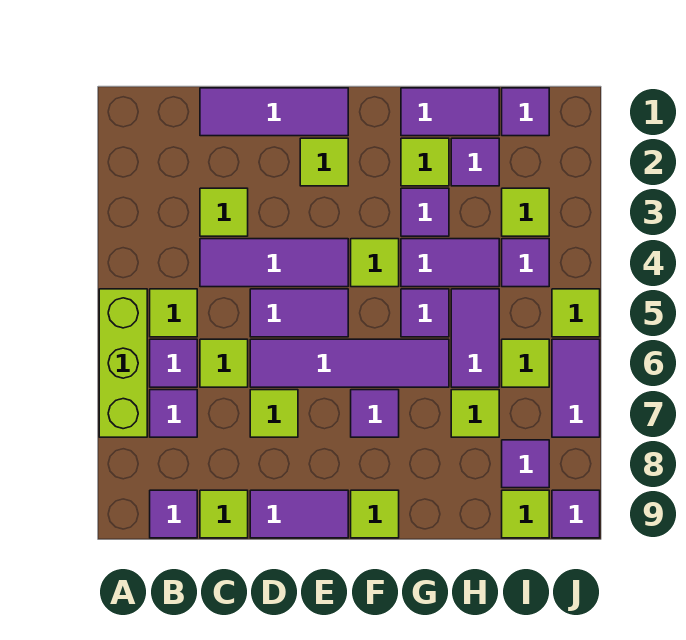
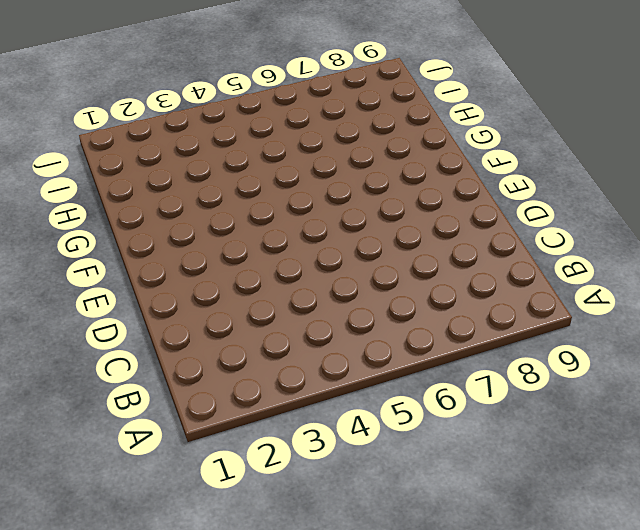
none -> lime 1x3 brick [99,289,147,437]
none -> lime 1x1 tile [150,289,197,337]
none -> purple 1x1 tile [150,339,197,387]
none -> purple 1x1 tile [150,390,197,437]

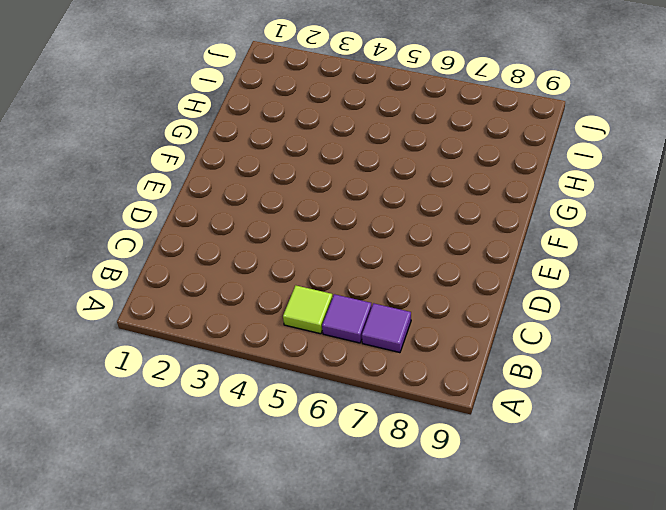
none -> lime 1x3 brick [99,289,147,437]
none -> purple 1x1 tile [150,490,197,538]
none -> purple 1x3 tile [200,88,348,136]
none -> lime 1x1 tile [200,188,248,236]

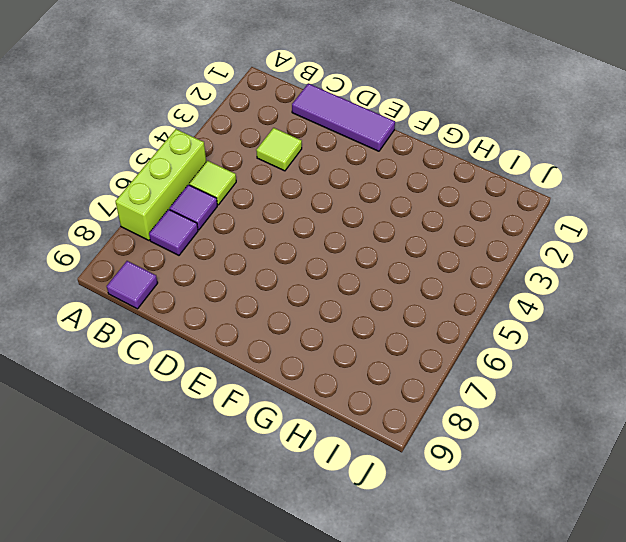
none -> purple 1x3 tile [200,239,348,287]
none -> lime 1x1 tile [200,339,248,387]
none -> lime 1x1 tile [200,490,248,538]
none -> purple 1x2 tile [250,289,348,337]

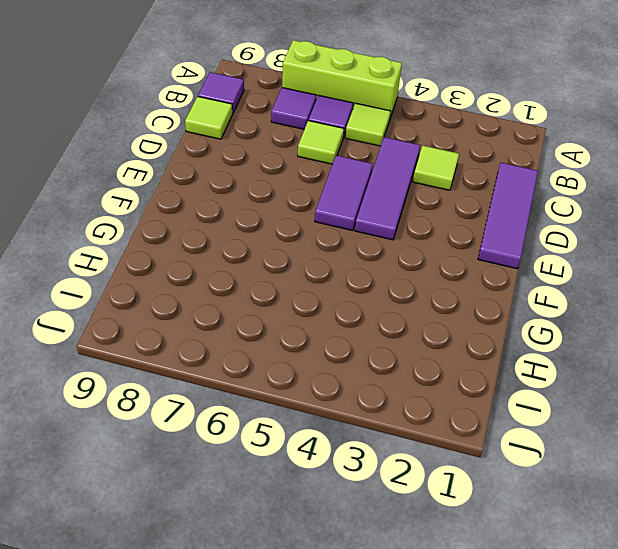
none -> purple 1x4 tile [250,339,449,387]
none -> lime 1x1 tile [250,390,298,437]
none -> purple 1x2 tile [250,490,348,538]
none -> lime 1x1 tile [300,138,348,186]

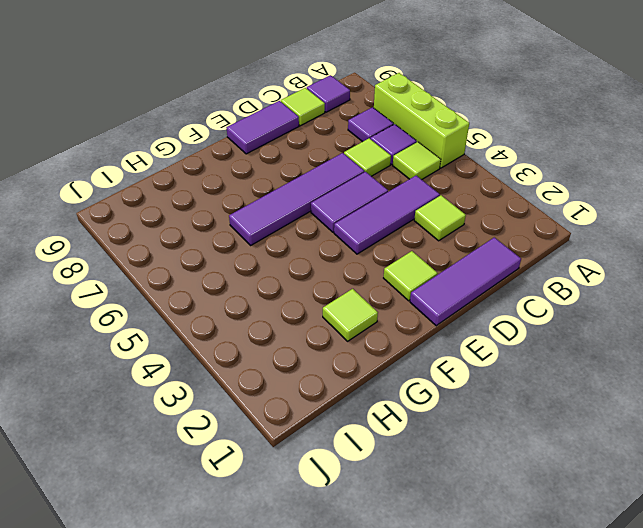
none -> lime 1x1 tile [250,390,298,437]
none -> lime 1x1 tile [351,239,399,287]
none -> purple 1x1 tile [351,390,399,437]
none -> lime 1x1 tile [351,490,399,538]

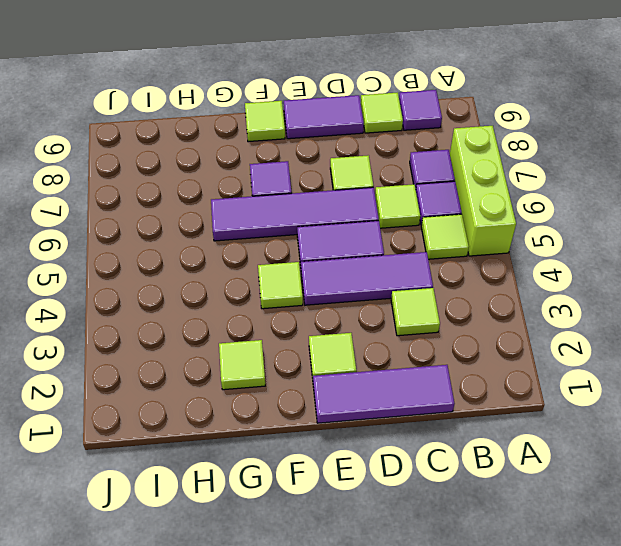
none -> purple 1x2 tile [401,88,499,136]
none -> purple 1x1 tile [401,188,449,236]
none -> purple 1x2 tile [401,239,499,287]
none -> purple 1x1 tile [401,289,449,337]

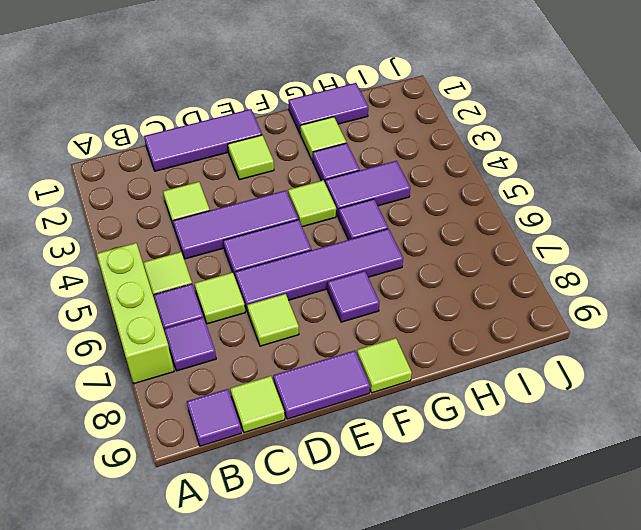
none -> purple 1x1 tile [451,138,499,186]
none -> purple 1x2 tile [451,289,499,387]
none -> lime 1x1 tile [451,390,499,437]
none -> purple 1x1 tile [502,88,549,136]

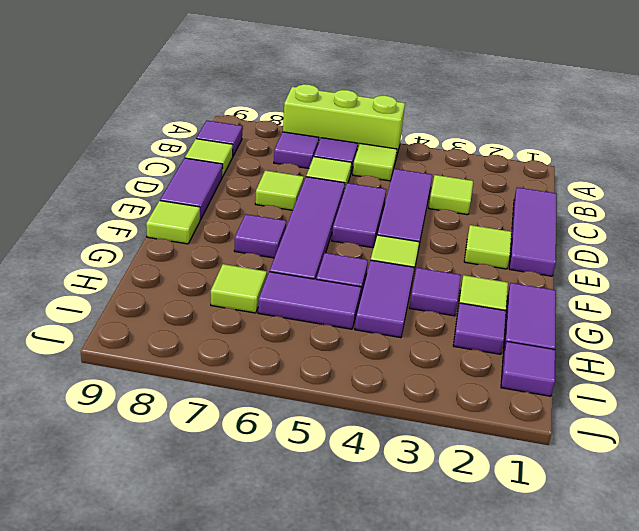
none -> lime 1x1 tile [502,188,549,236]
none -> purple 1x1 tile [502,239,549,287]
none -> lime 1x1 tile [502,339,549,387]
none -> purple 1x1 tile [502,440,549,488]

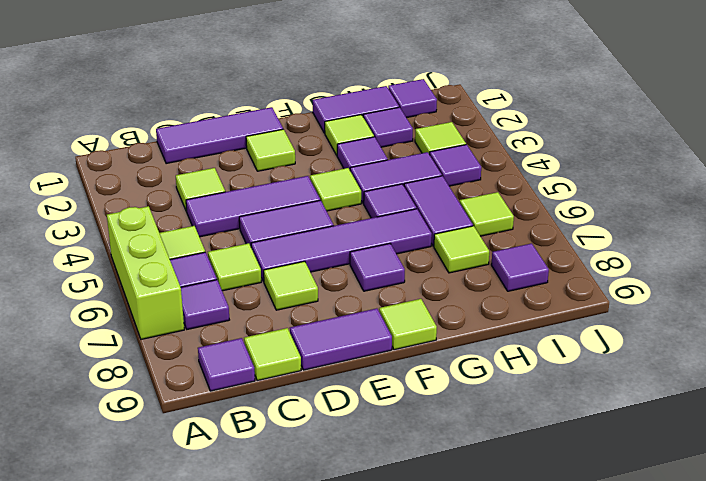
none -> lime 1x1 tile [502,490,549,538]
none -> lime 1x1 tile [552,289,600,337]
none -> purple 1x2 tile [552,339,600,437]
none -> purple 1x1 tile [552,490,600,538]

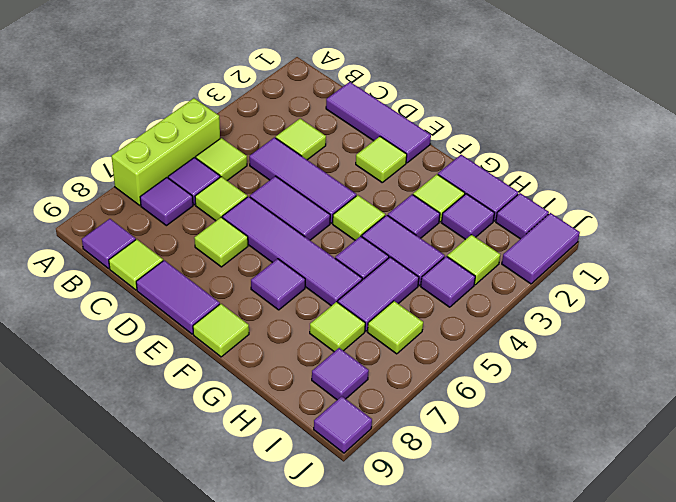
purple 1x2 tile [502,213,580,284] -> purple 1x2 tile moved to [552,339,600,437]
none -> lime 1x1 tile [502,490,549,538]
none -> lime 1x1 tile [552,289,600,337]

